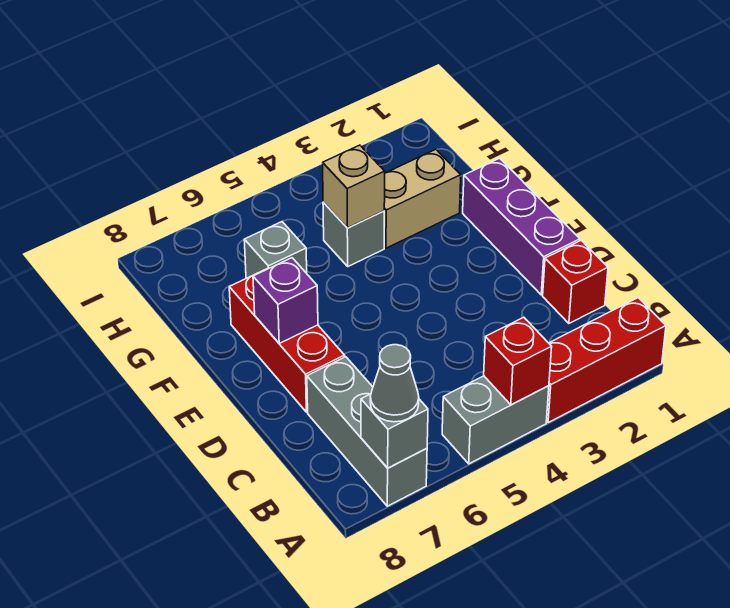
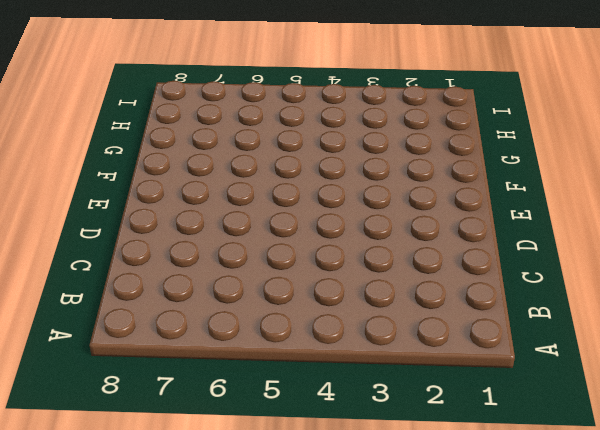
none -> red 1x3 brick [546,298,666,422]
none -> grey 1x2 brick [442,376,549,464]
none -> grey 1x3 brick [307,357,427,506]

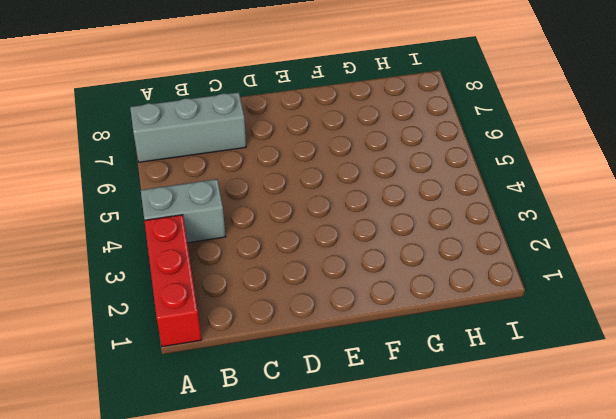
grey 1x2 brick [141,179,226,243] -> grey 1x2 brick turned to [442,376,549,464]
none -> red 1x1 brick [543,240,608,323]
none -> purple 1x3 brick [463,158,580,295]
none -> red 1x3 brick [229,269,345,412]

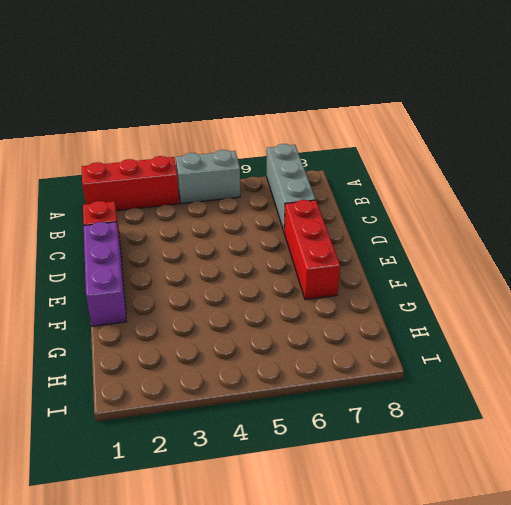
none -> tan 1x2 brick [384,149,461,248]
none -> grey 1x1 brick [323,202,384,266]
none -> grey 1x1 brick [244,222,307,278]

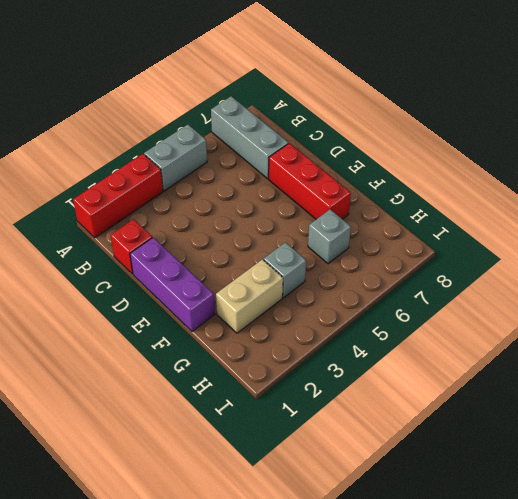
none -> red 1x1 brick [484,317,552,405]
none -> grey 1x1 brick [361,394,428,468]
none -> purple 1x1 brick [253,258,318,343]

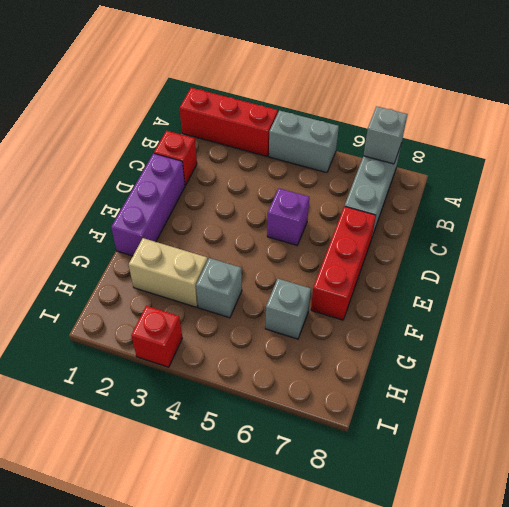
purple 1x1 brick [267,188,309,245] -> purple 1x1 brick moved to [253,258,318,343]
red 1x1 brick [131,306,182,367] -> red 1x1 brick moved to [484,317,552,405]
none -> tan 1x1 brick [323,145,385,228]
none -> grey 1x1 cone [370,345,419,422]

